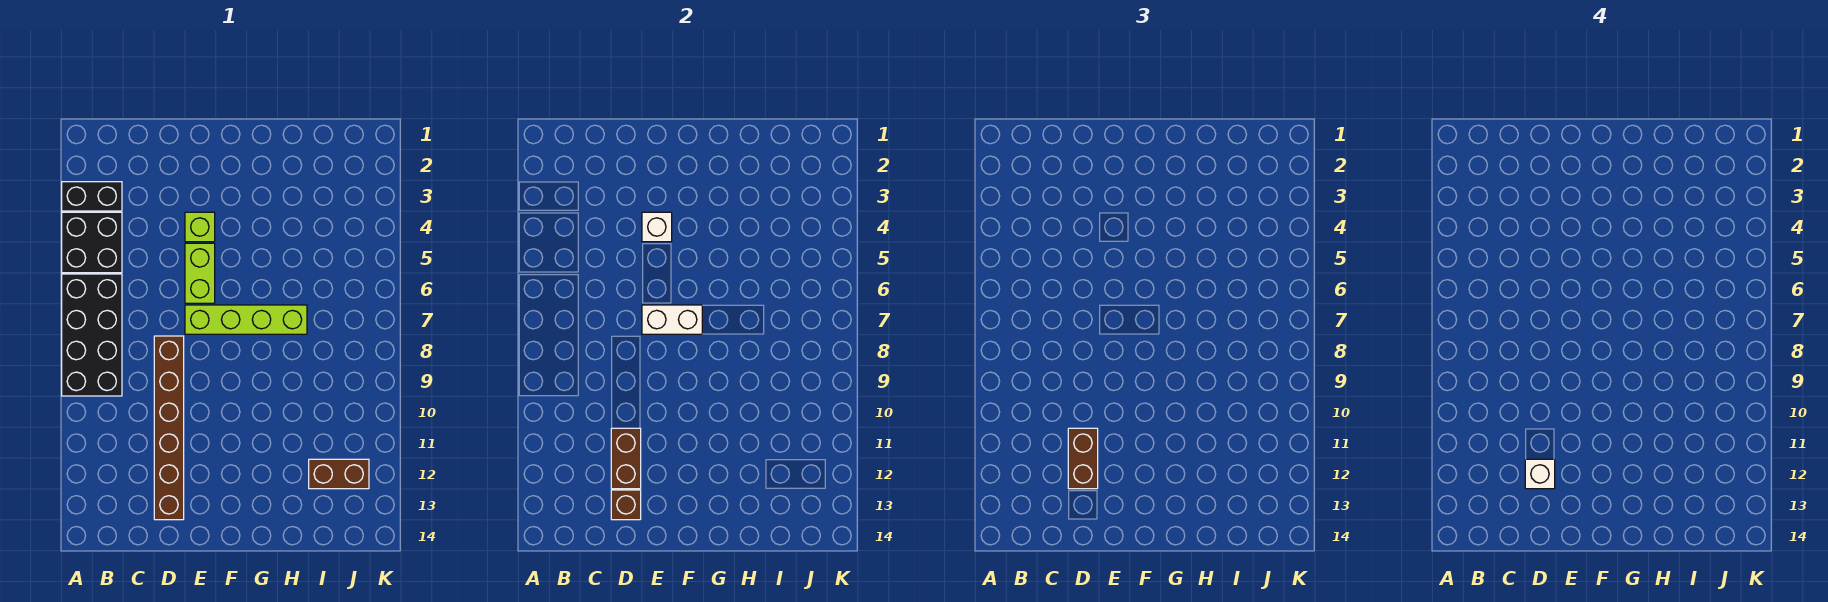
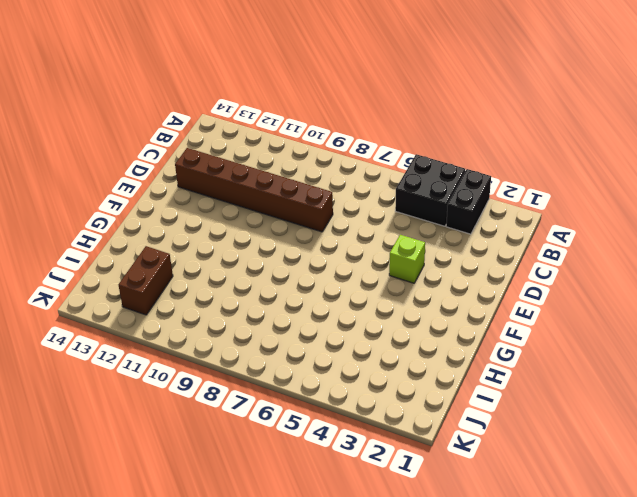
none -> black 2x4 brick [62,274,122,396]
none -> lime 1x2 brick [185,243,215,303]
none -> lime 1x4 brick [185,305,307,334]

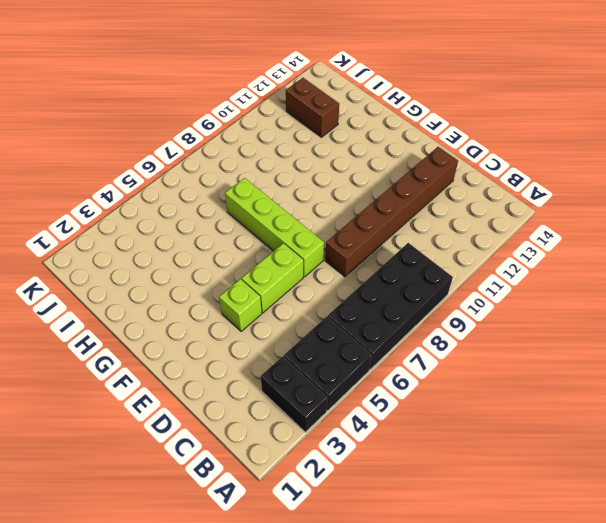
none -> brown 1x2 brick [611,428,641,489]
none -> brown 1x1 brick [611,490,641,520]
none -> white 1x1 brick [642,212,672,242]

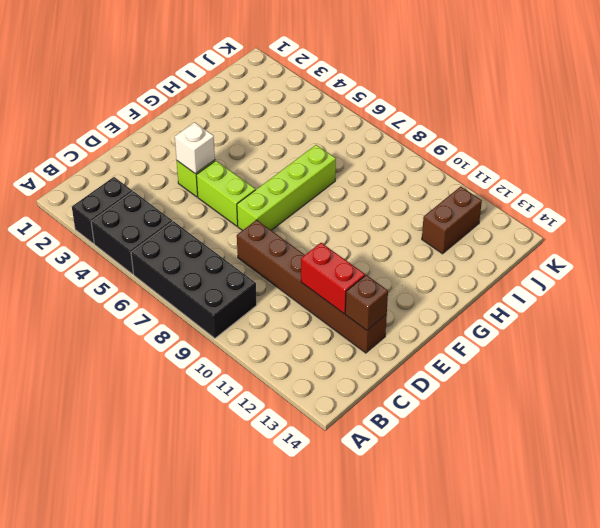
red 1x2 brick [301,243,365,313] -> brown 1x2 brick [611,428,641,489]
none -> white 1x2 brick [642,305,702,334]
none -> brown 1x2 brick [1068,428,1098,489]
none -> white 1x1 brick [1525,459,1555,489]

